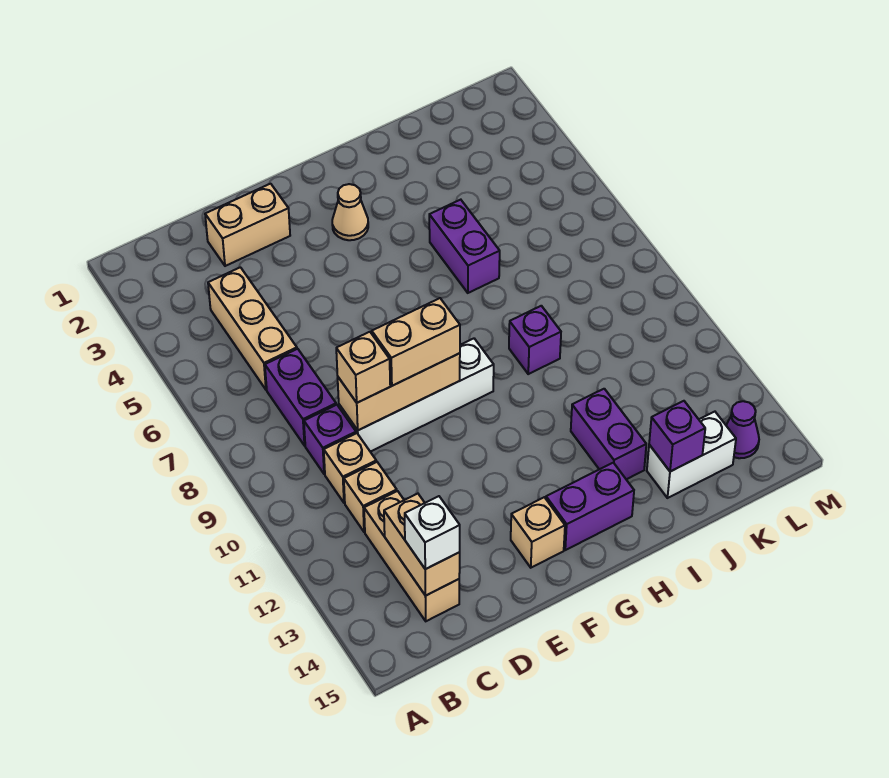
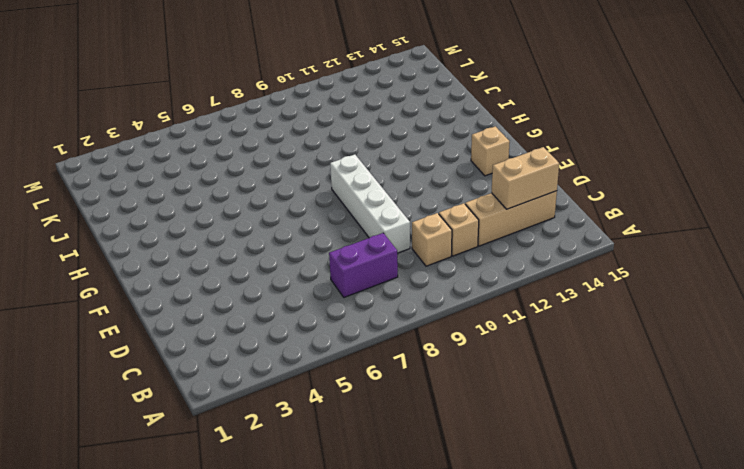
none -> tan 1x3 brick [208,267,297,390]
none -> purple 1x1 brick [304,405,356,474]
none -> tan 1x2 brick [205,184,290,266]

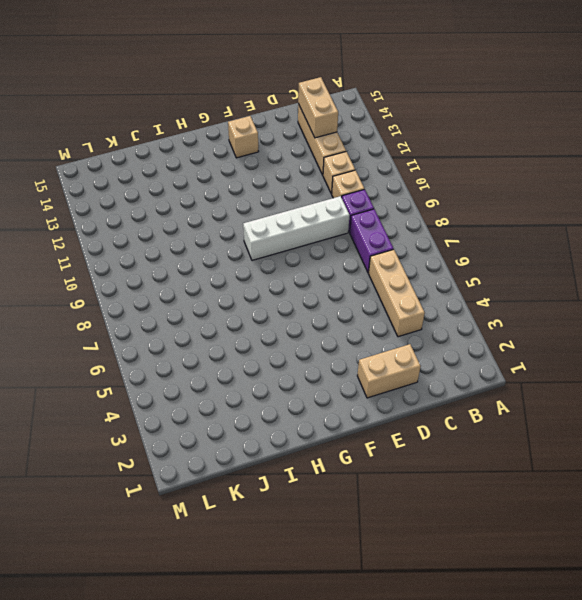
none -> tan 1x1 cone [332,184,368,240]
none -> purple 1x2 brick [546,463,634,550]
none -> purple 1x2 brick [429,200,500,293]

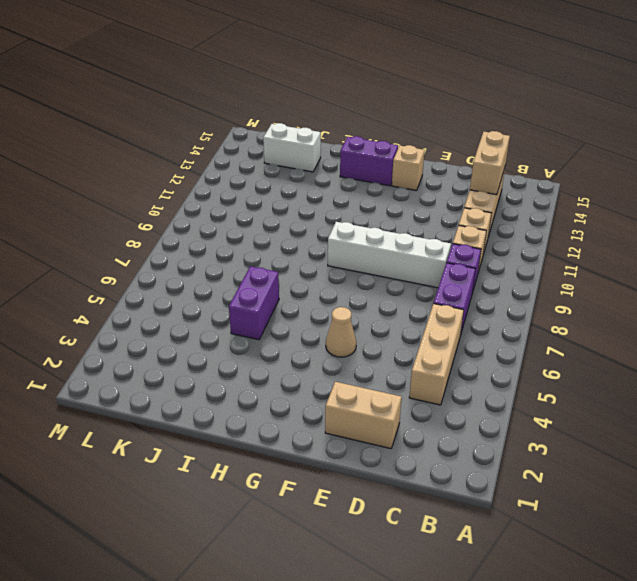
tan 1x1 cone [326,307,356,357] -> tan 1x1 cone moved to [332,184,368,240]
none -> purple 1x1 brick [509,306,561,374]
none -> purple 1x2 brick [571,389,646,479]
none -> purple 1x1 cone [726,401,759,458]

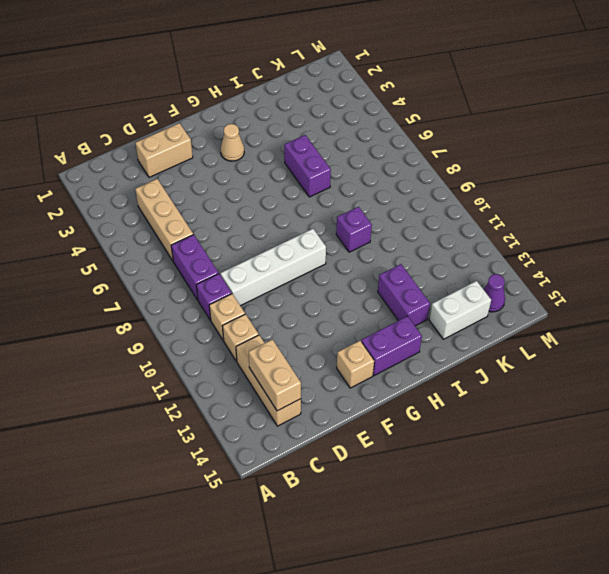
none -> tan 1x3 brick [338,353,460,430]
none -> purple 1x1 brick [649,401,705,472]
none -> white 1x1 brick [405,496,460,569]

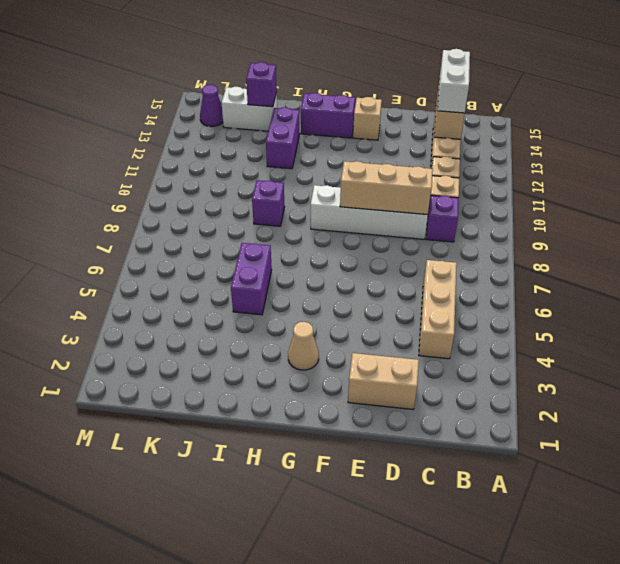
white 1x2 brick [438,49,470,113] -> white 1x1 brick [405,496,460,569]
none -> purple 1x2 brick [265,349,336,446]
none -> tan 1x1 brick [336,332,390,403]
none -> tan 1x2 brick [372,298,460,386]

